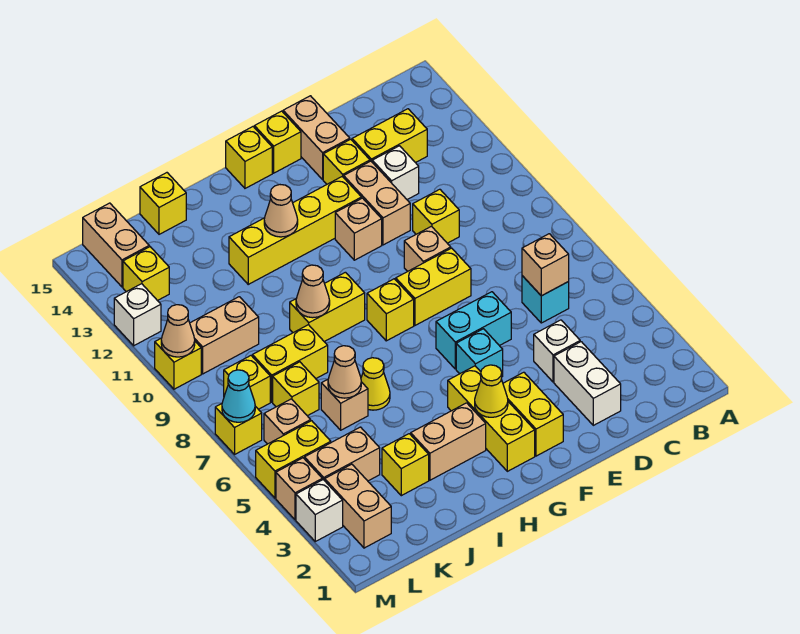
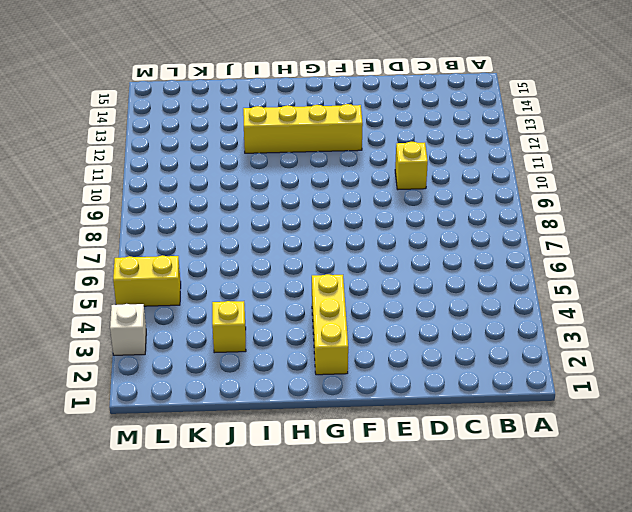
none -> cyan 1x1 brick [522,276,569,323]
none -> yellow 1x2 brick [352,109,427,163]
none -> white 1x2 brick [554,342,621,425]
none -> white 1x1 brick [534,320,580,382]

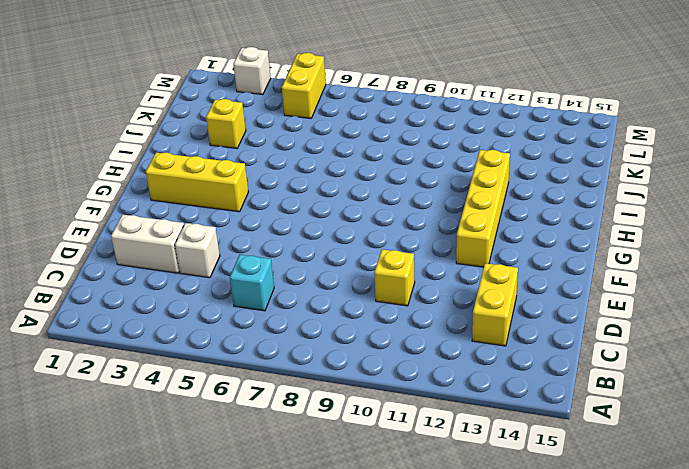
none -> white 1x1 brick [372,146,419,200]
none -> cyan 1x2 brick [436,292,511,369]
none -> yellow 1x2 brick [396,248,471,325]
none -> tan 1x1 brick [404,226,451,271]

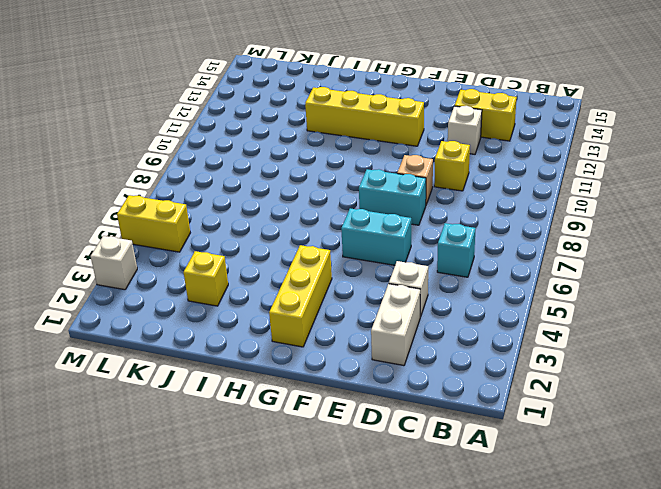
cyan 1x2 brick [359,169,426,225] -> yellow 1x2 brick [396,248,471,325]
none -> tan 1x2 brick [344,161,410,245]
none -> yellow 1x1 brick [323,139,370,184]
none -> tan 1x2 brick [283,96,350,179]
none -> yellow 1x2 brick [503,372,563,456]

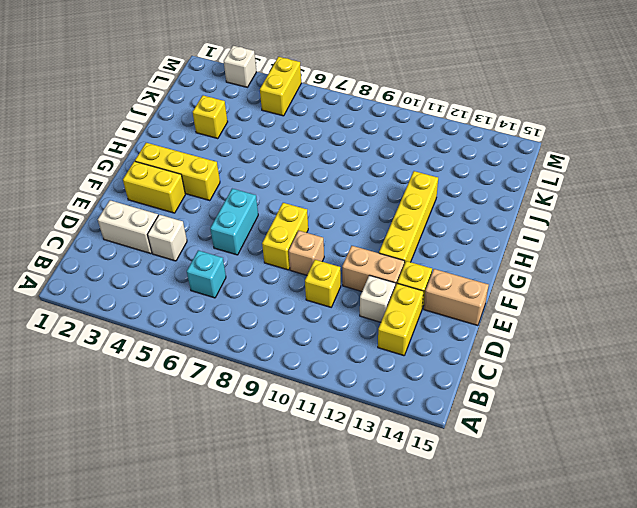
none -> cyan 1x1 brick [456,329,503,376]
none -> tan 1x1 brick [335,198,382,260]
none -> yellow 1x1 brick [254,111,301,173]
none -> yellow 1x1 brick [367,279,414,341]

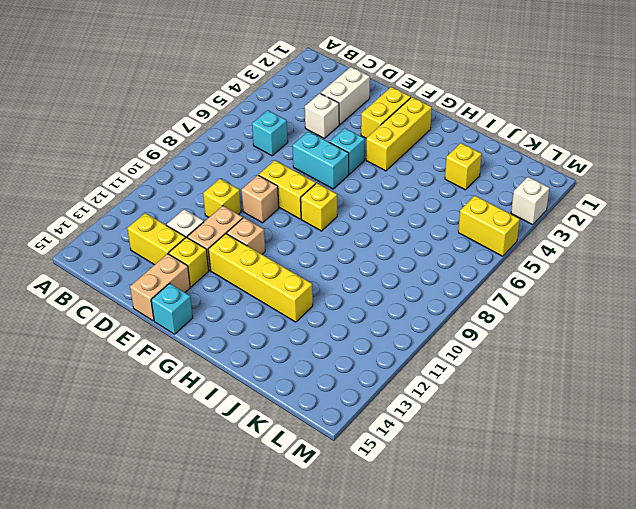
cyan 1x1 brick [151,283,193,334] -> yellow 1x1 brick [254,111,301,173]
none -> yellow 1x1 brick [226,127,272,188]
none -> tan 1x2 brick [411,403,486,480]
none -> yellow 1x2 brick [290,272,365,342]
none -> yellow 1x1 cone [361,358,390,410]

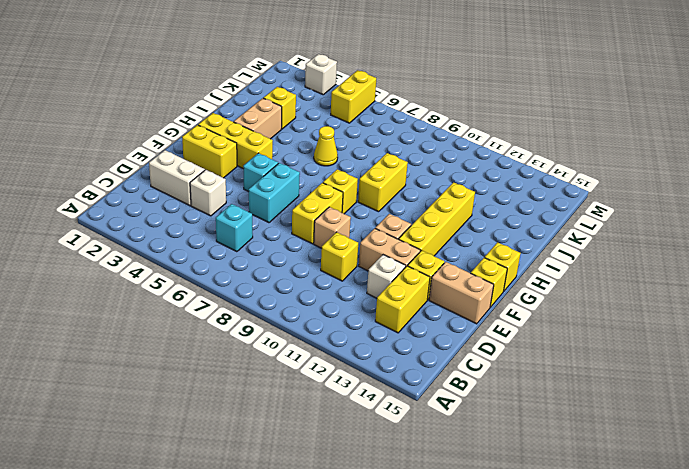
none -> tan 1x1 brick [321,380,368,430]
none -> yellow 1x2 brick [252,325,328,402]
none -> yellow 1x1 brick [140,173,186,234]
none -> tan 1x2 brick [305,427,380,481]

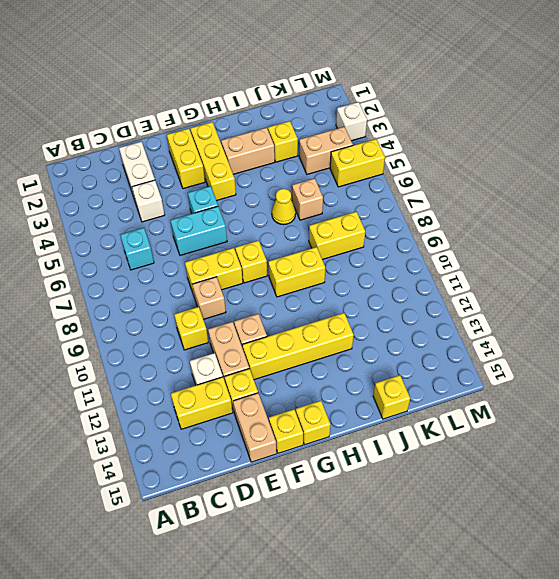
none -> yellow 1x1 brick [273,362,319,416]
none -> tan 1x2 brick [190,297,259,374]
none -> tan 1x2 brick [325,464,391,548]
none -> tan 1x1 brick [264,399,311,444]

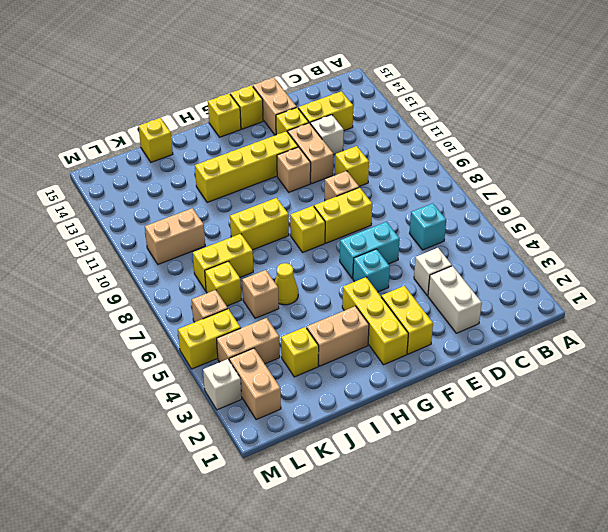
none -> yellow 1x1 brick [224,356,270,409]
none -> yellow 1x1 brick [123,247,169,301]
none -> tan 1x2 brick [83,203,149,287]
none -> tan 1x1 brick [276,458,322,520]

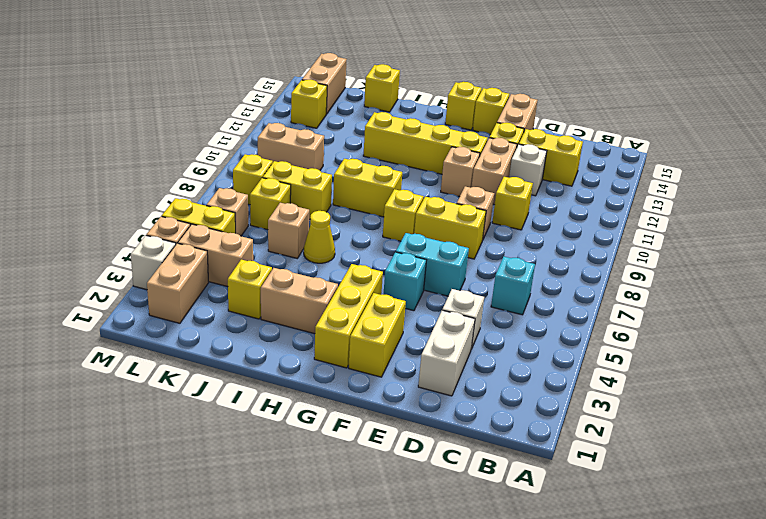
none -> yellow 1x1 brick [215,403,262,454]
none -> yellow 1x1 brick [155,338,201,389]
none -> white 1x1 brick [114,284,161,346]
none -> tan 1x1 brick [522,234,569,296]

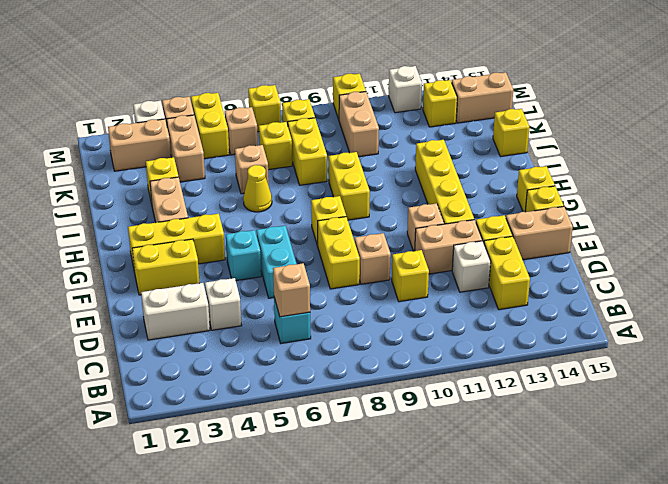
none -> yellow 1x1 cone [475,365,508,417]
none -> tan 1x1 cone [264,185,298,237]
none -> tan 1x1 cone [296,265,330,318]
none -> tan 1x1 cone [328,346,361,398]

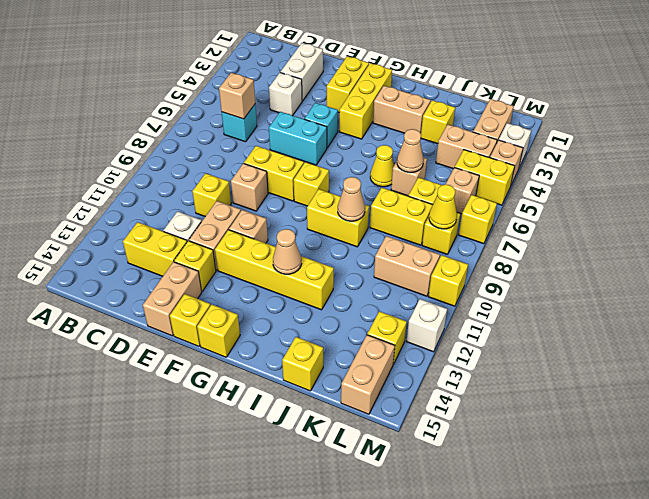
yellow 1x1 cone [429,184,457,229] -> yellow 1x1 cone moved to [475,365,508,417]
none -> cyan 1x1 cone [222,370,255,422]
none -> tan 1x1 cone [161,305,195,357]

